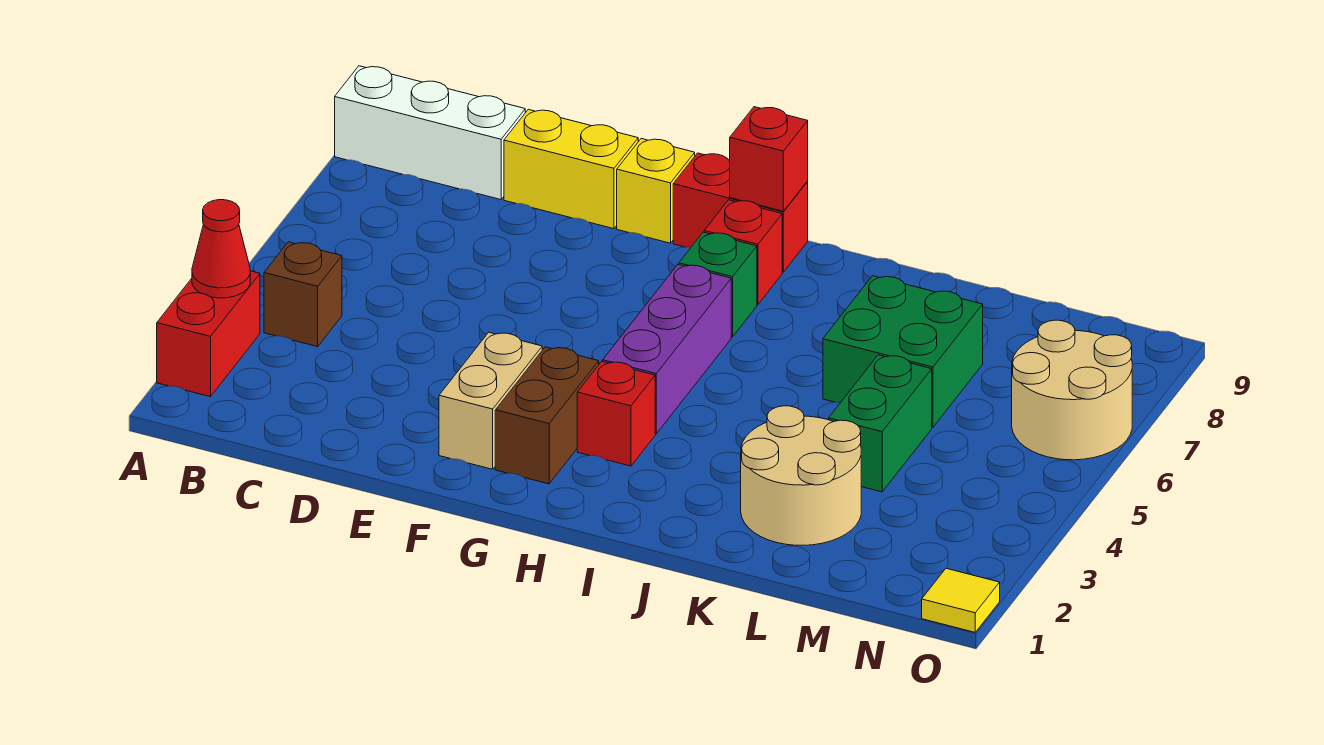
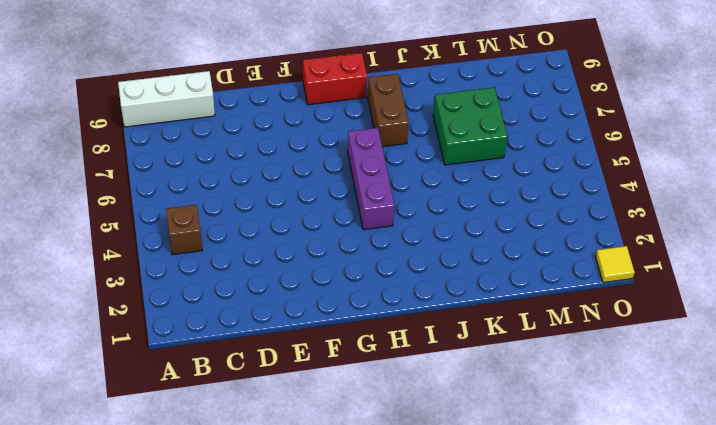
brown 1x2 brick [368,74,409,147] -> brown 1x2 brick moved to [495,347,599,484]
none -> red 1x2 brick [157,271,260,397]
none -> yellow 1x2 brick [504,109,638,229]
none -> tan 1x2 brick [439,332,542,469]

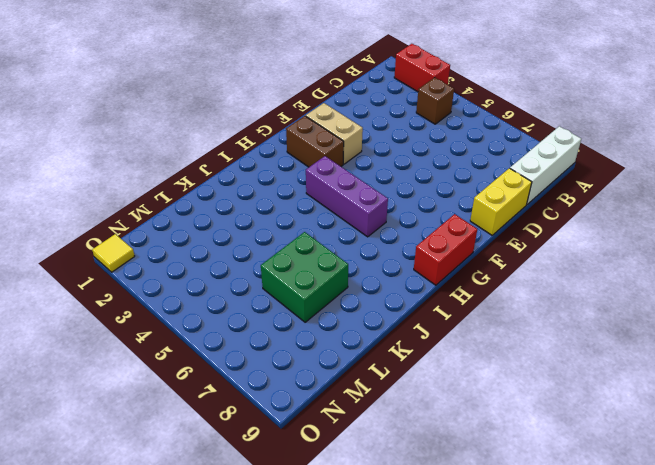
none -> yellow 1x1 brick [617,139,695,243]
none -> red 1x1 brick [577,361,655,466]
none -> green 1x1 brick [679,232,757,337]

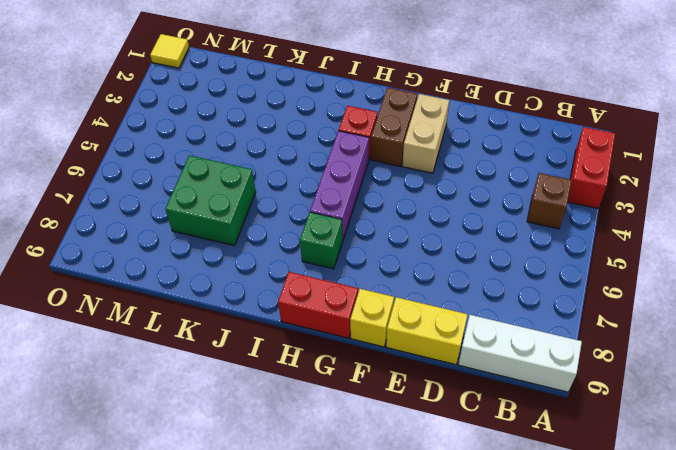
none -> red 1x1 brick [704,200,782,305]
none -> tan 2x2 round brick [741,406,861,545]
none -> green 1x2 brick [829,355,932,492]

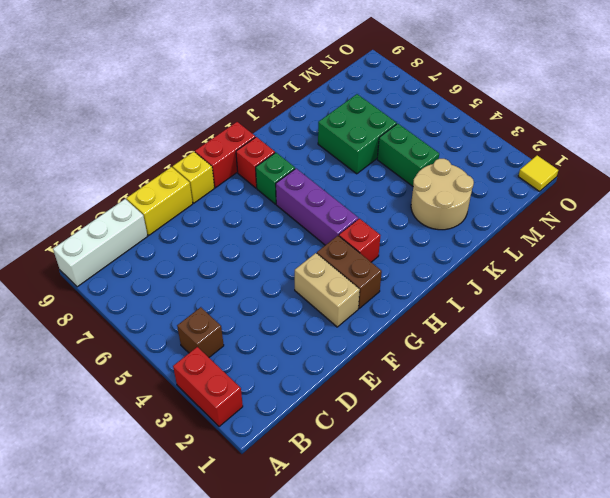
none -> tan 2x2 round brick [1012,320,1132,460]
none -> red 1x1 cone [192,200,250,298]
none -> red 1x1 brick [730,107,808,211]

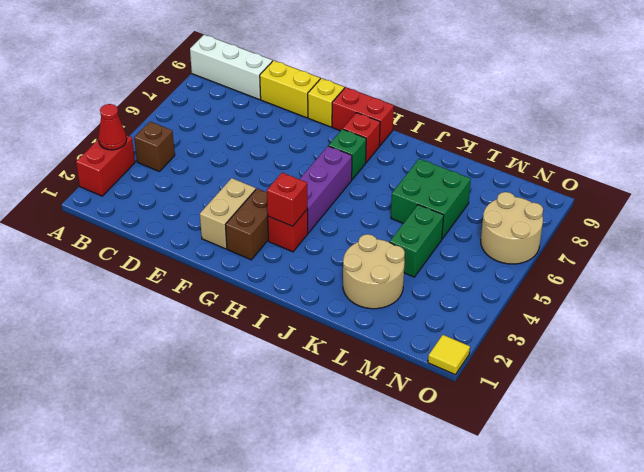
red 1x1 brick [267,173,307,226] -> red 1x1 brick moved to [730,107,808,211]

